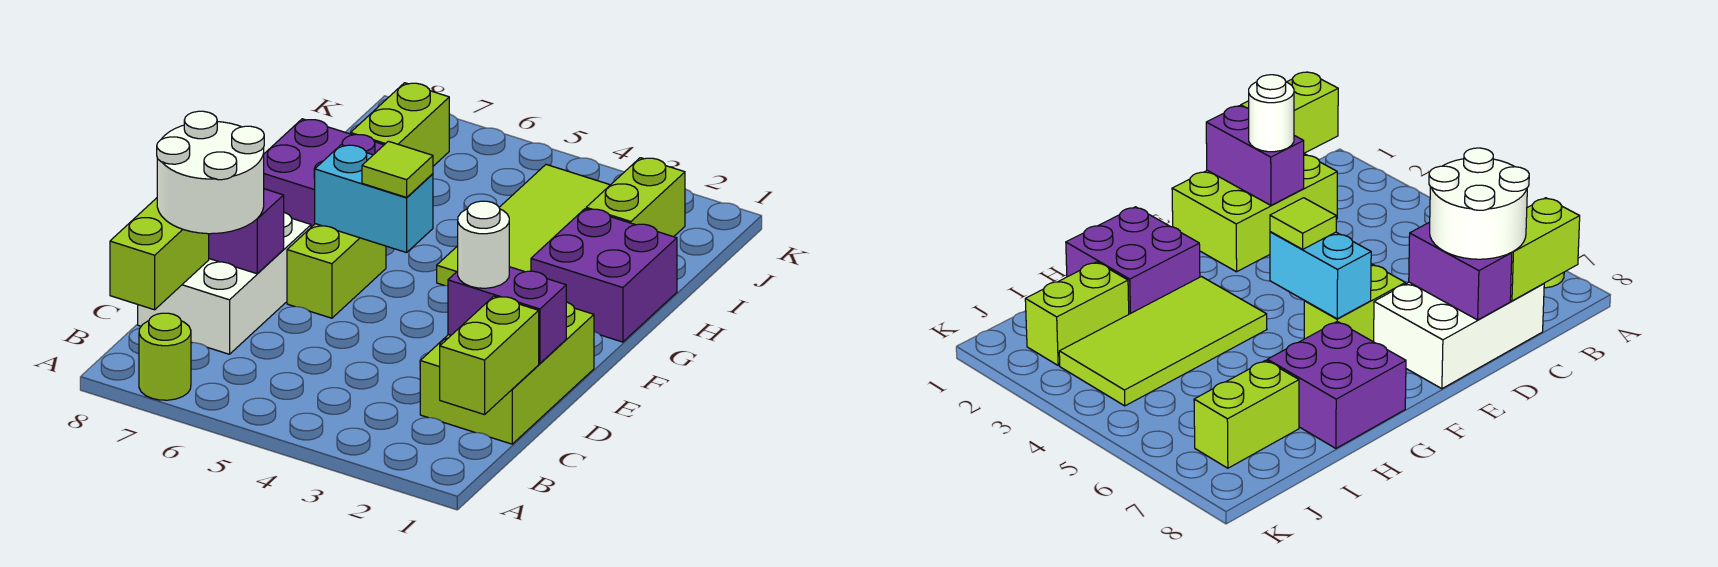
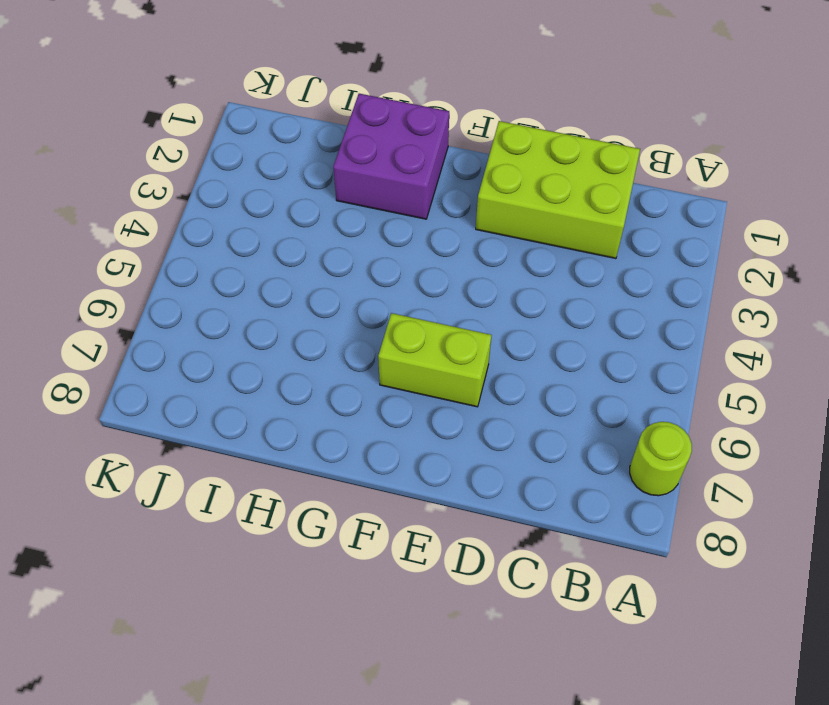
none -> white 2x3 brick [138,212,311,354]
none -> lime 2x4 tile [437,165,610,286]
none -> purple 2x2 brick [264,119,384,227]

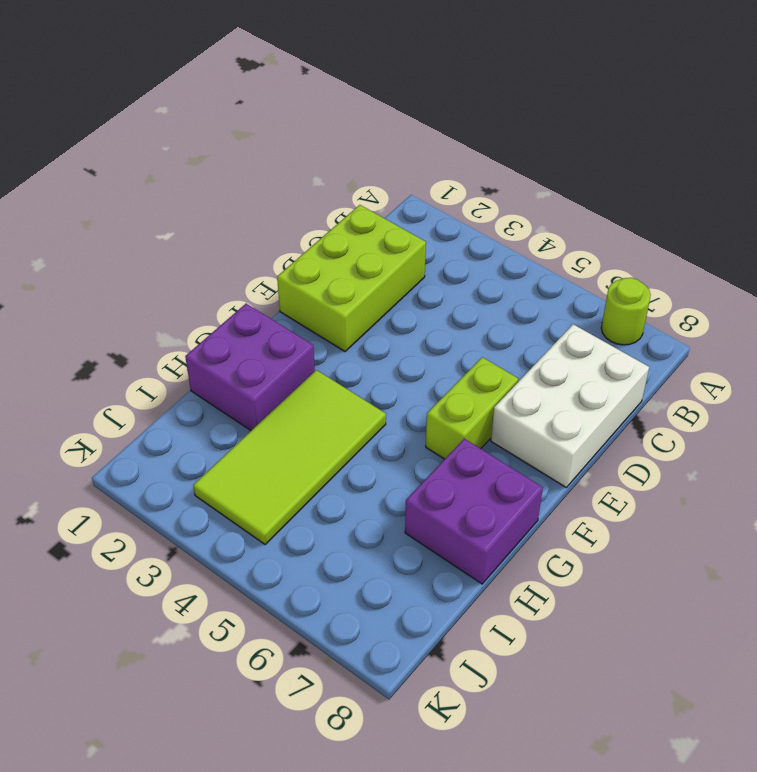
none -> lime 1x2 brick [586,158,685,237]
none -> lime 1x2 brick [351,83,449,166]
none -> lime 1x2 brick [440,296,539,415]

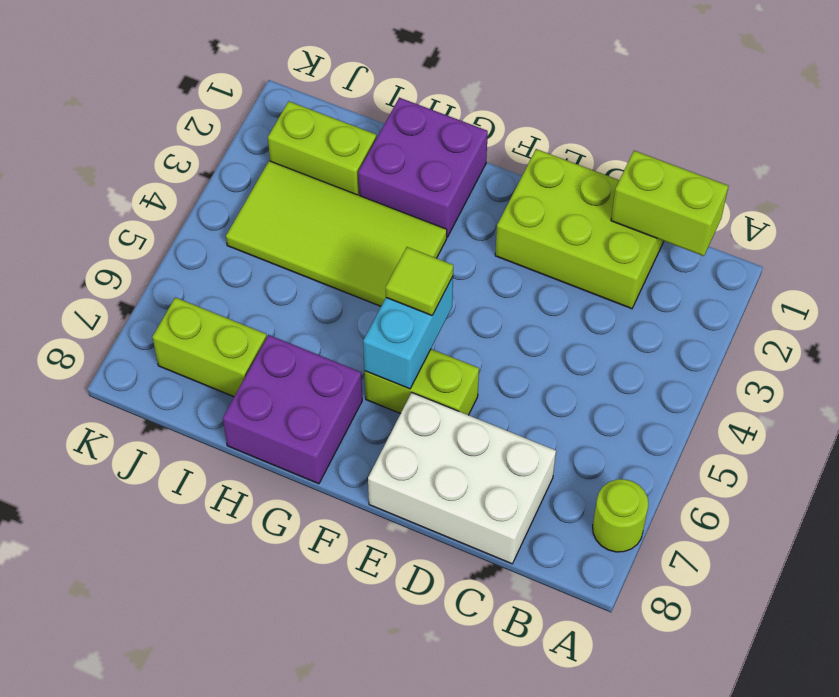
none -> lime 1x2 brick [110,198,209,310]
none -> purple 1x2 brick [448,267,566,364]
none -> purple 1x2 brick [209,189,284,274]

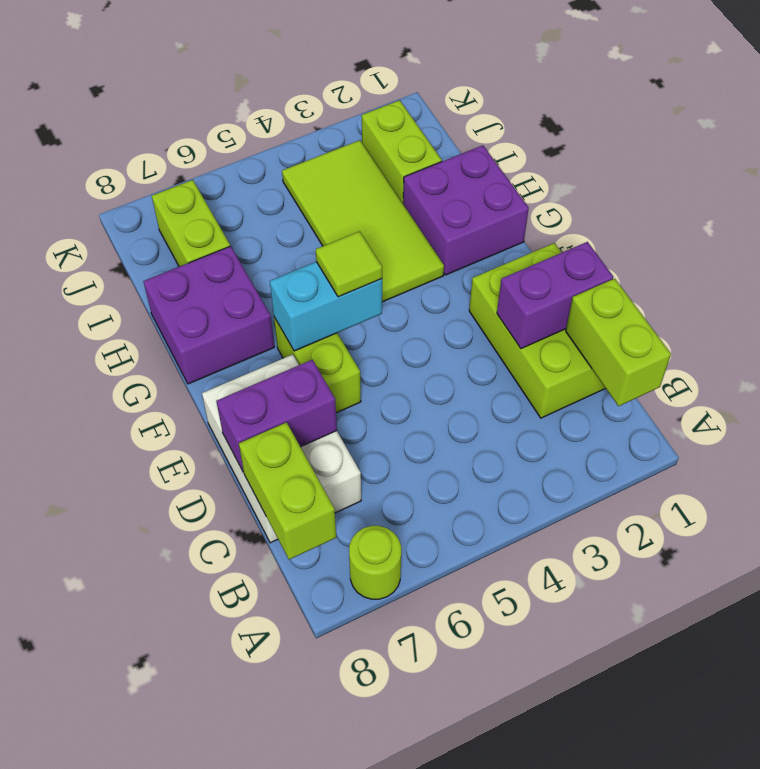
none -> white 2x2 round brick [157,111,264,234]
none -> white 1x1 round brick [458,201,509,288]

